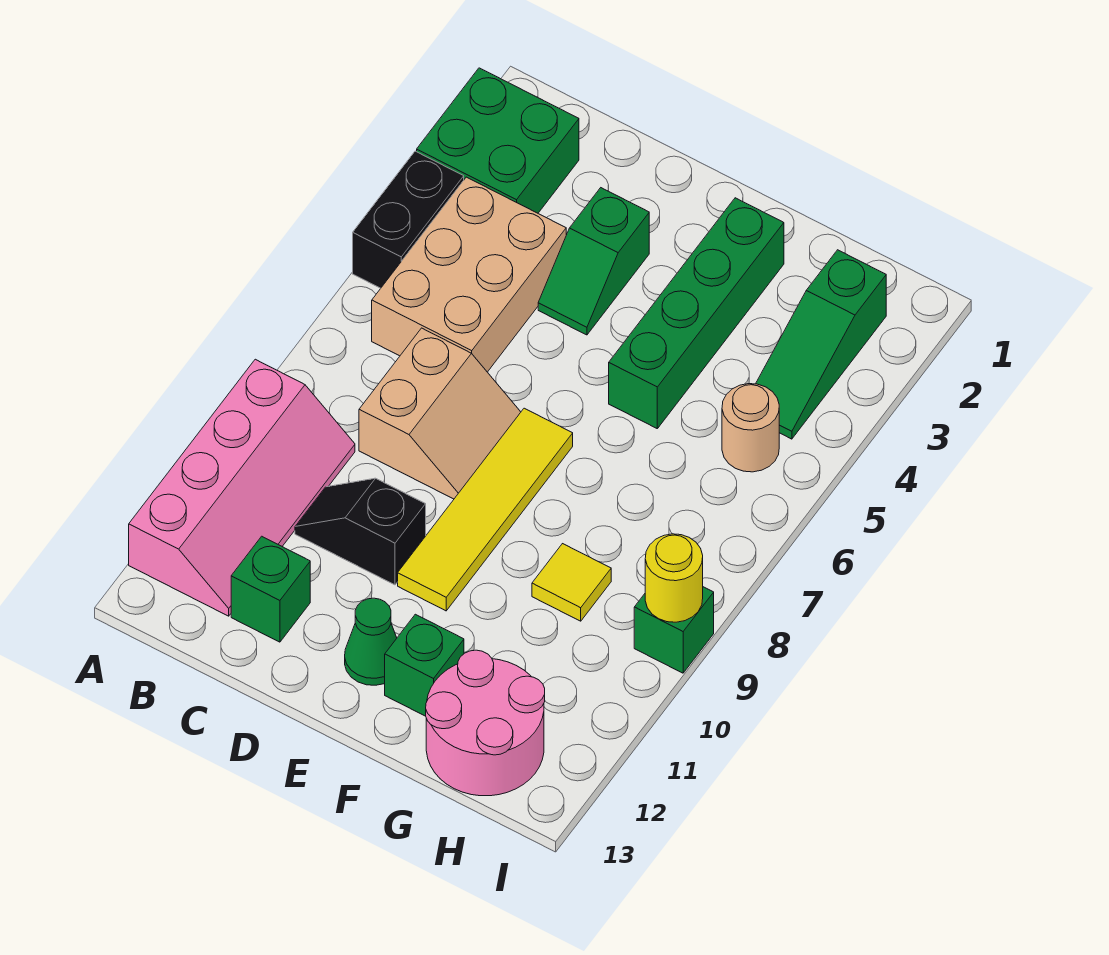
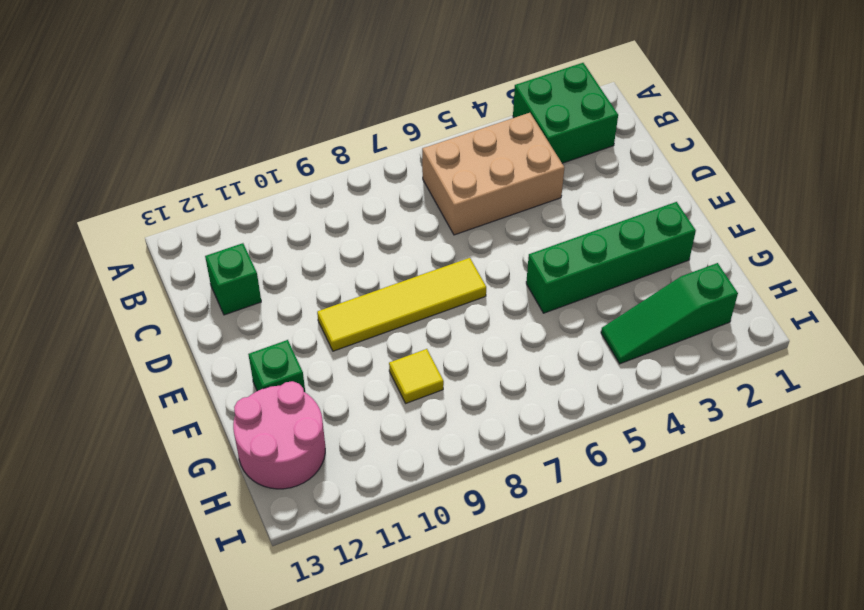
none -> black 1x2 brick [353,151,464,288]
none -> pink 2x4 slope [129,359,355,616]
none -> tan 2x2 slope [359,328,521,499]

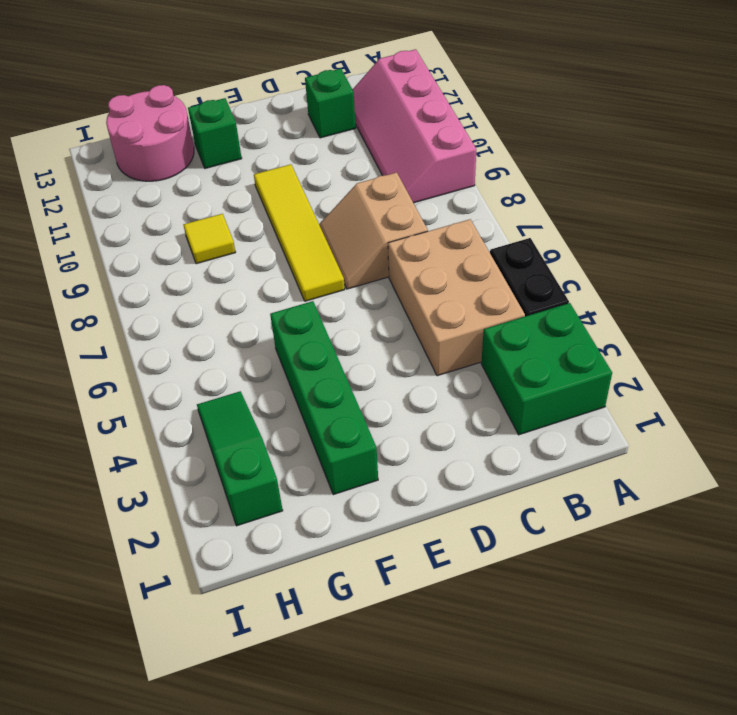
none -> black 1x2 slope [295,478,426,585]
none -> green 1x2 slope [538,188,649,335]
none -> green 1x1 cone [345,598,397,685]

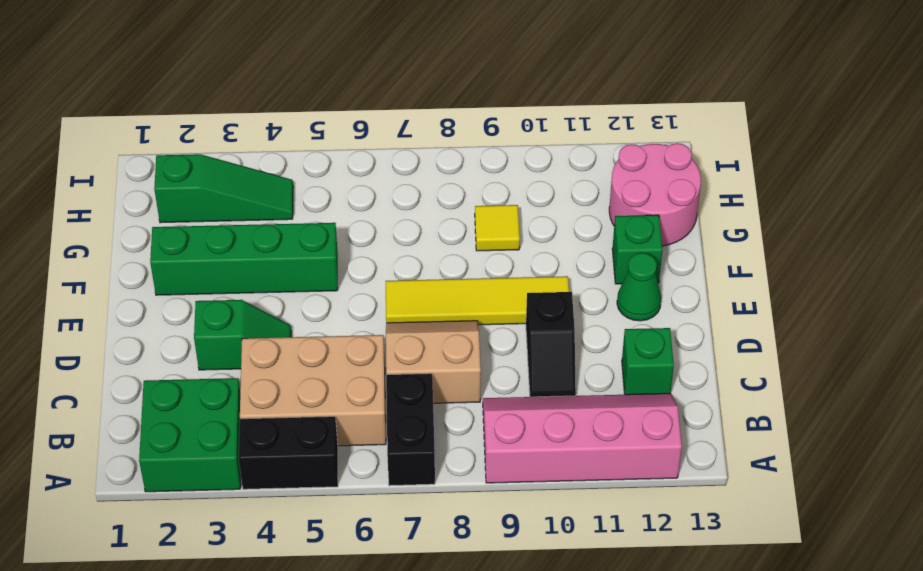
black 1x2 brick [386,373,435,486] -> none
none -> tan 1x1 round brick [722,384,779,472]
none -> green 1x1 brick [634,587,714,673]
none -> yellow 1x1 round brick [645,534,703,622]

